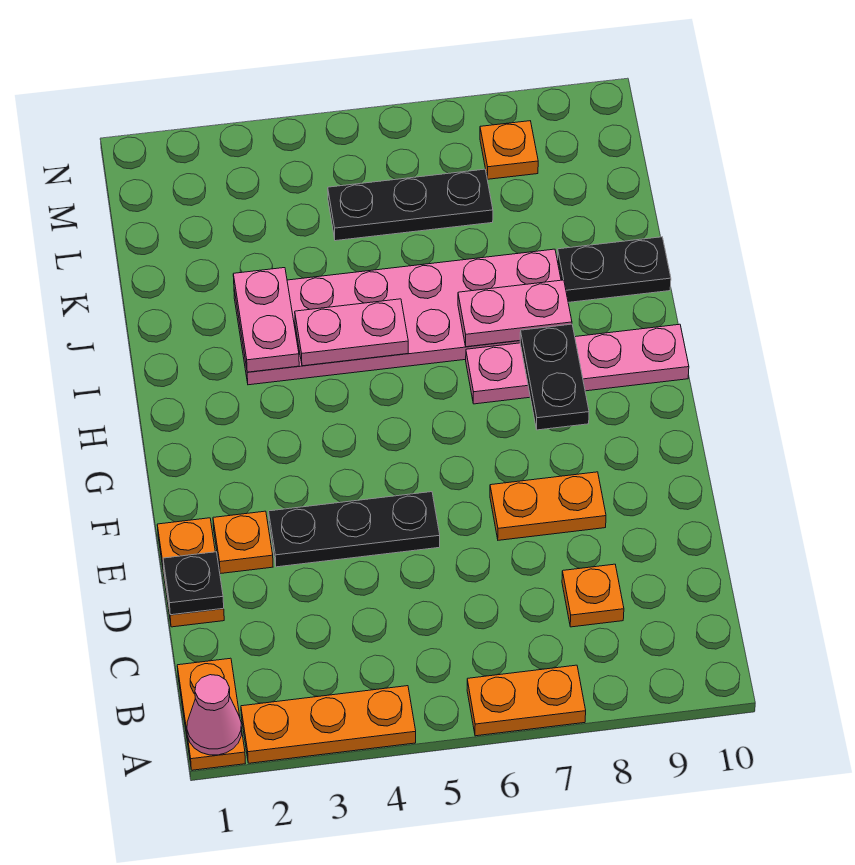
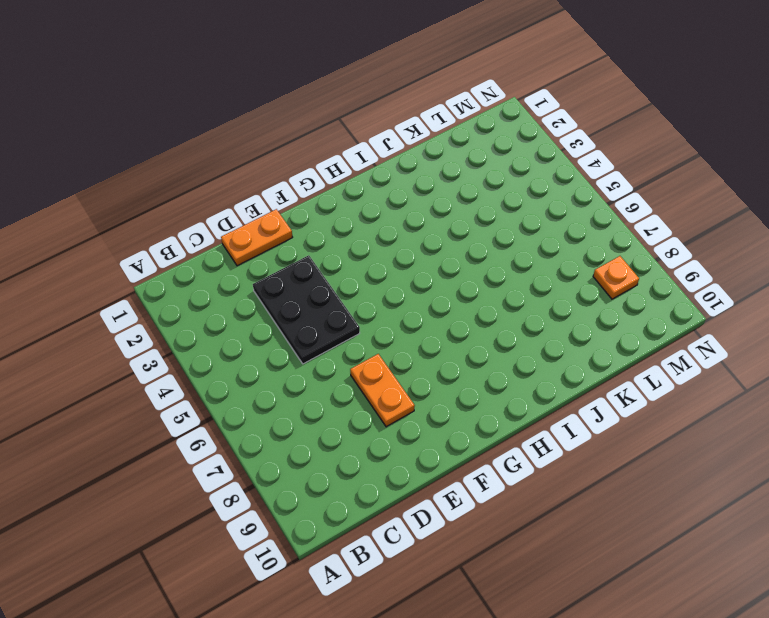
black 2x3 plate [253,255,360,364] -> black 1x3 plate [269,492,440,567]
none -> orange 1x2 plate [177,658,246,770]
none -> orange 1x3 plate [241,686,416,763]
none -> orange 1x2 plate [467,665,586,736]

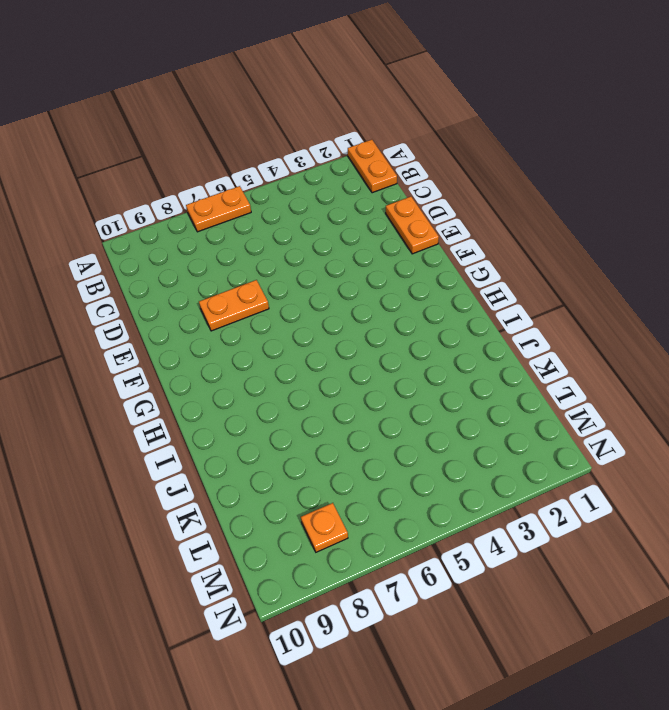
none -> orange 1x3 plate [241,686,416,763]
none -> orange 1x1 plate [562,564,624,627]
none -> orange 1x1 plate [213,511,273,574]

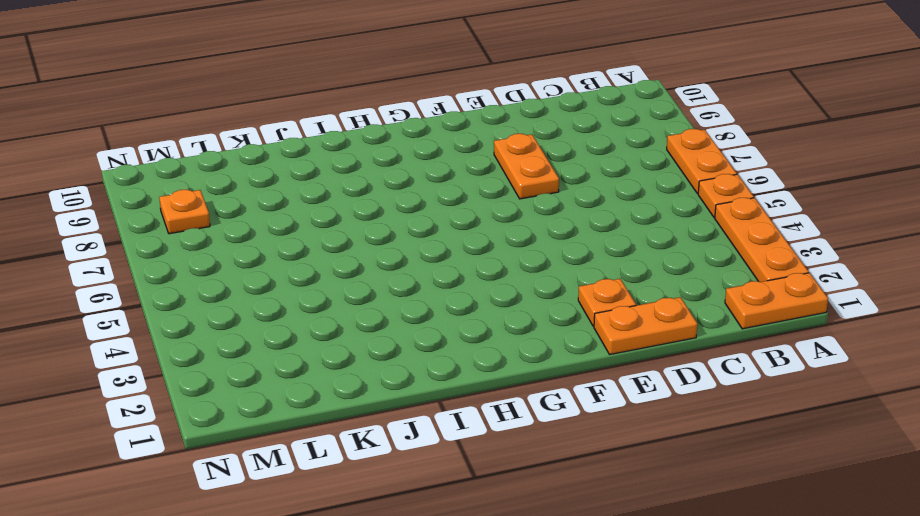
orange 1x1 plate [698,174,754,217] -> orange 1x1 plate moved to [562,564,624,627]
none -> black 1x3 plate [269,492,440,567]
none -> pink 1x4 plate [466,324,689,404]
none -> pink 2x6 plate [234,249,561,385]

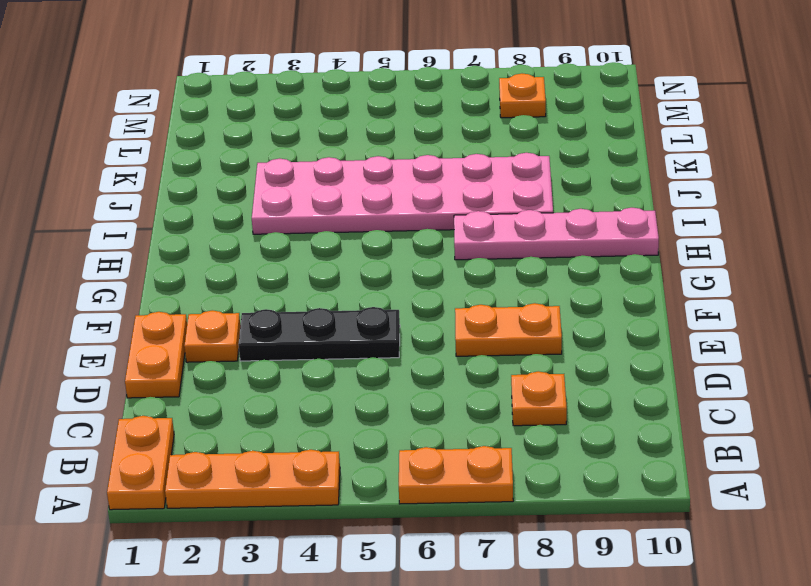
none -> black 1x2 plate [557,237,671,302]
none -> black 1x3 plate [328,169,493,241]
none -> pink 1x1 cone [187,675,242,755]

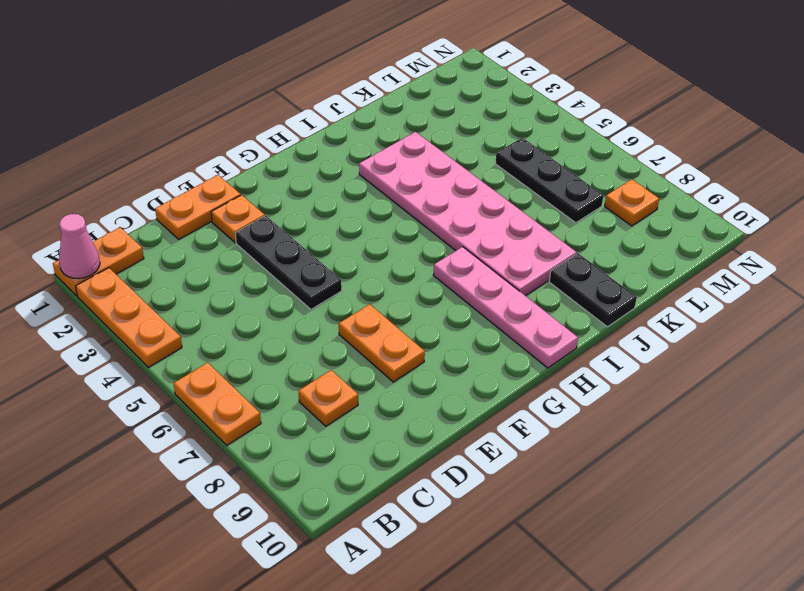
none -> black 1x1 plate [163,552,224,615]
none -> black 1x2 plate [520,324,589,430]
none -> pink 1x2 plate [233,268,299,372]

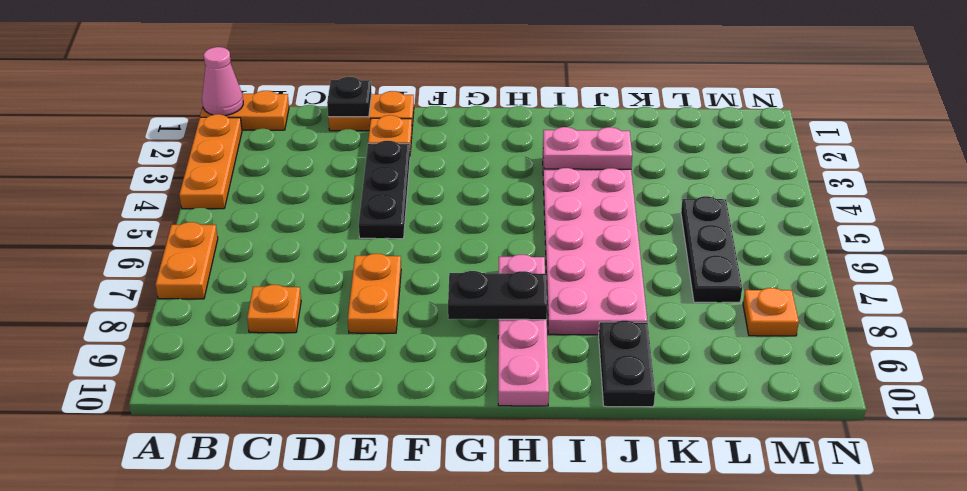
none -> pink 1x2 plate [295,299,408,366]
none -> pink 1x2 plate [458,280,572,347]

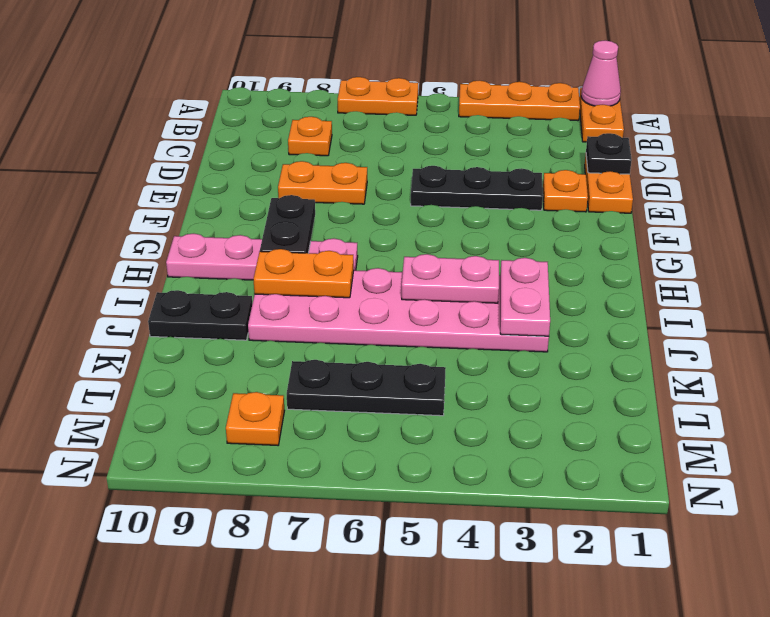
orange 1x2 plate [253,249,354,298] -> pink 1x2 plate [458,280,572,347]

